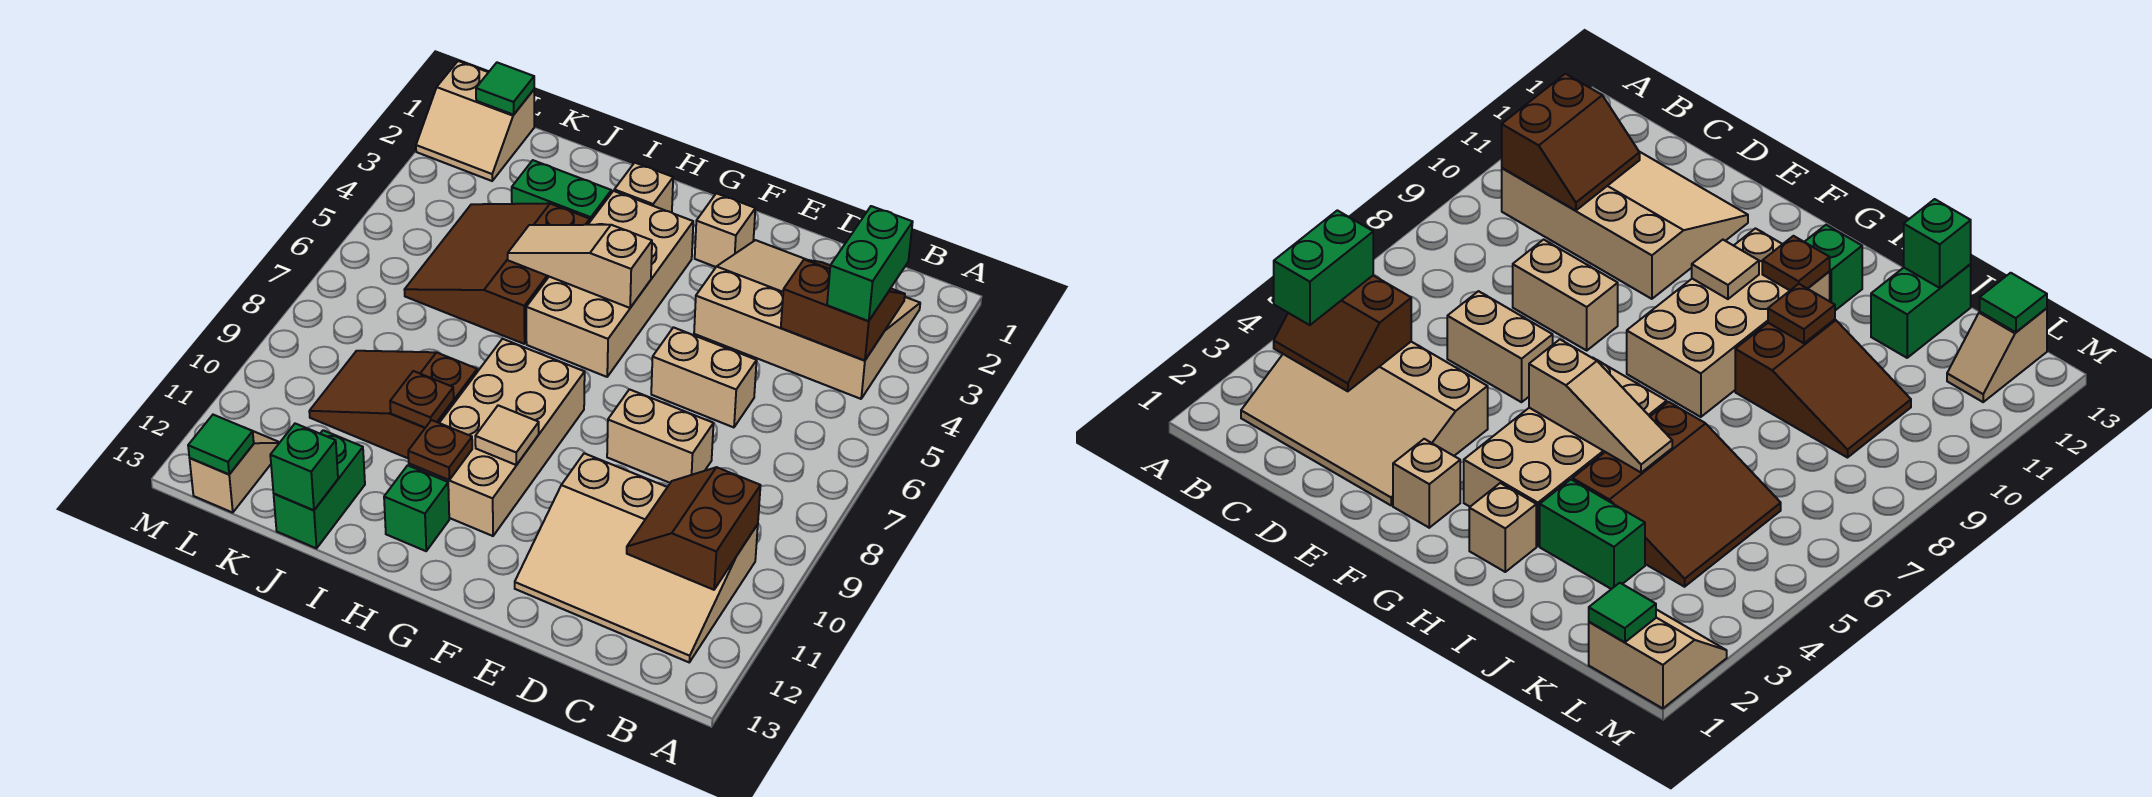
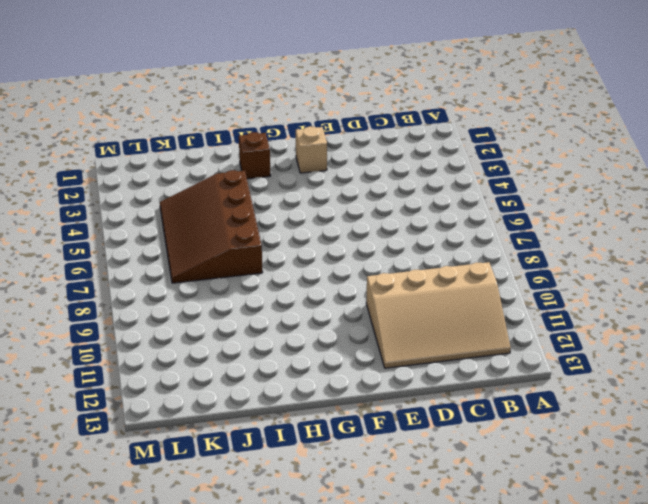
brown 1x1 brick [239,132,270,179] -> tan 1x1 brick [614,163,673,213]
brown 3x4 slope [160,170,263,283] -> brown 3x3 slope [404,203,590,344]
none -> tan 3x4 slope [694,240,920,399]
none -> tan 1x2 brick [651,327,757,427]
none -> tan 1x2 brick [607,389,714,483]

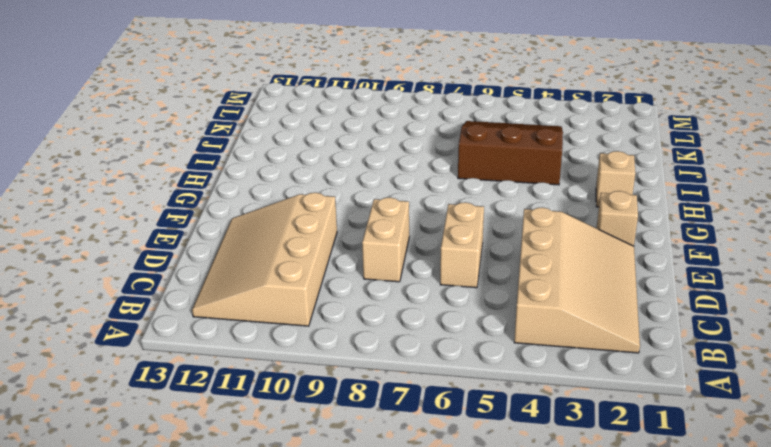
none -> tan 2x4 brick [526,191,693,377]
none -> tan 2x4 brick [409,339,585,536]
none -> green 1x1 brick [384,465,449,551]

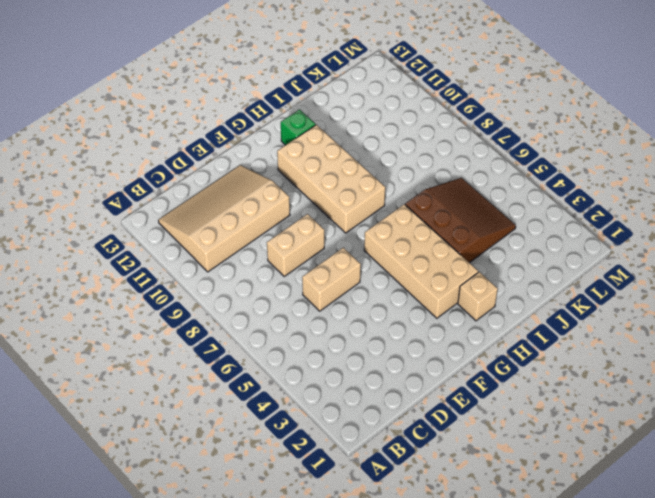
none -> tan 3x4 slope [694,240,920,399]
none -> tan 1x1 brick [695,193,755,267]
none -> green 1x2 brick [512,160,611,221]

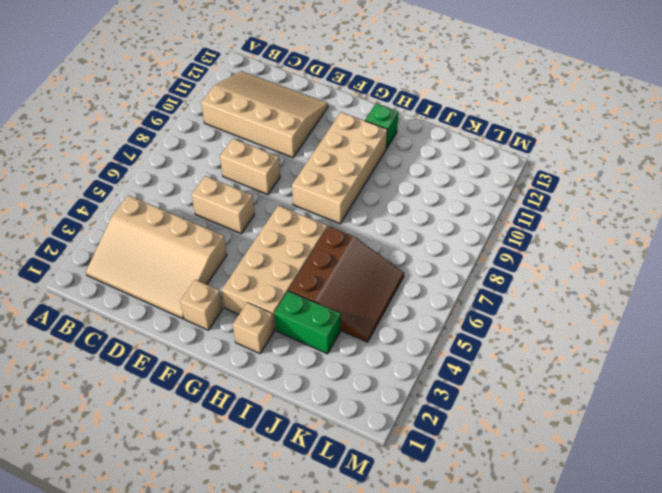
none -> brown 2x3 slope [309,351,477,458]
none -> green 1x2 brick [274,430,365,548]
none -> tan 2x2 slope [416,61,534,181]

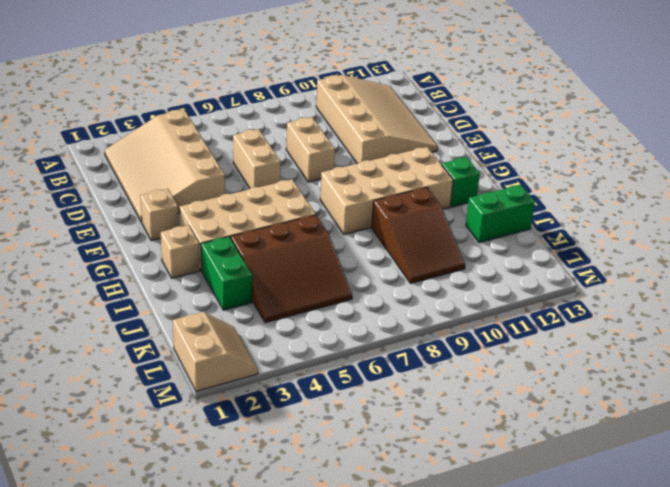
none -> tan 1x2 slope [190,431,280,513]
none -> brown 2x2 slope [781,259,905,360]
none -> brown 2x2 slope [627,467,761,590]

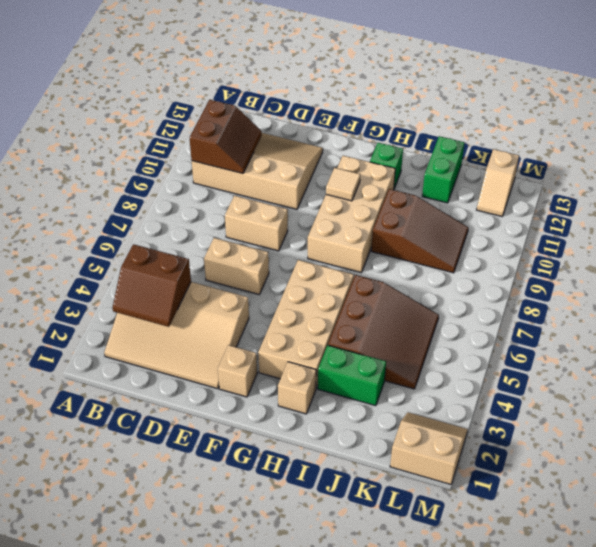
none -> tan 1x3 slope [508,225,652,308]
none -> brown 1x1 plate [408,420,472,480]
none -> brown 1x1 plate [390,371,454,428]

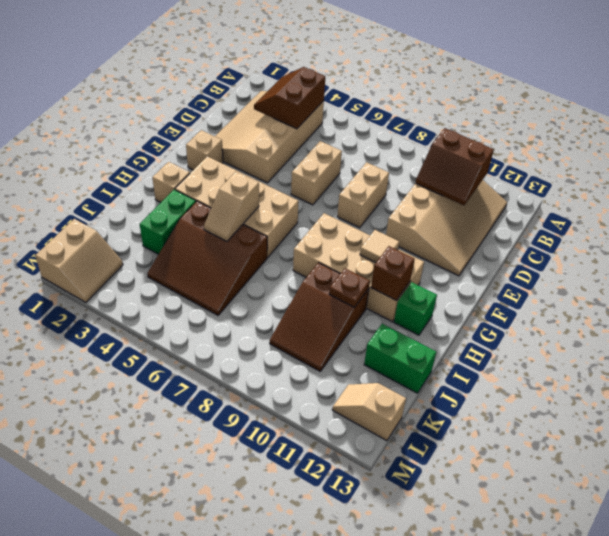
tan 1x2 slope [204,172,259,241] -> tan 1x3 slope [508,225,652,308]
brown 1x1 brick [371,246,415,301] -> brown 1x1 plate [408,420,472,480]
none -> green 1x1 brick [270,424,338,510]
none -> green 1x1 tile [476,63,534,115]
none -> green 1x1 tile [188,415,254,474]

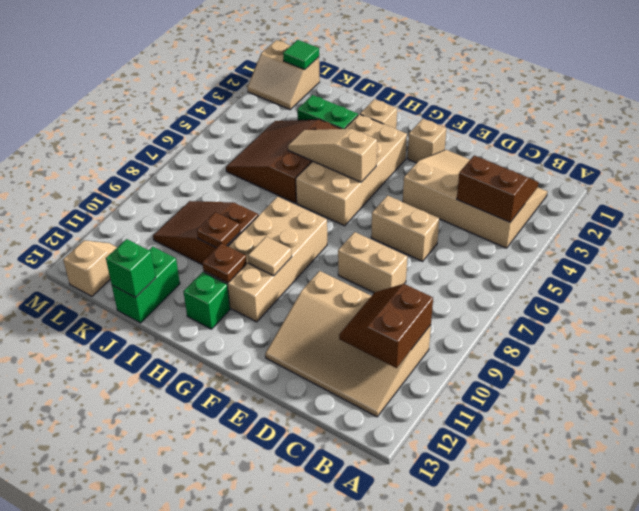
none -> green 1x1 tile [188,415,254,474]
none -> green 1x2 brick [827,206,913,321]

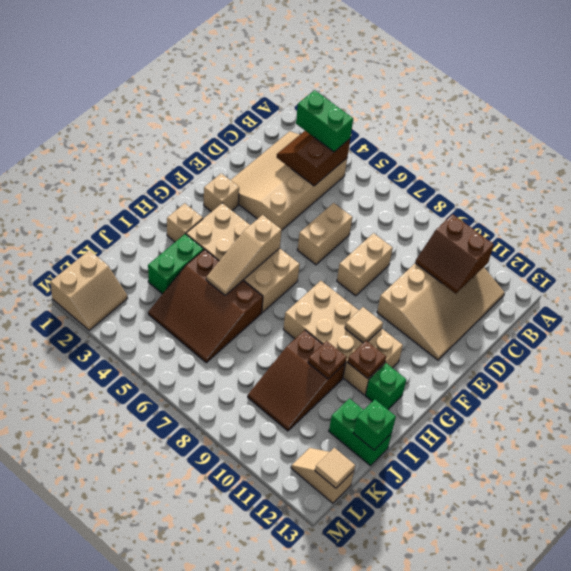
tan 1x1 tile [315,448,355,488] -> green 1x1 tile [188,415,254,474]
none -> green 1x1 tile [476,63,534,115]

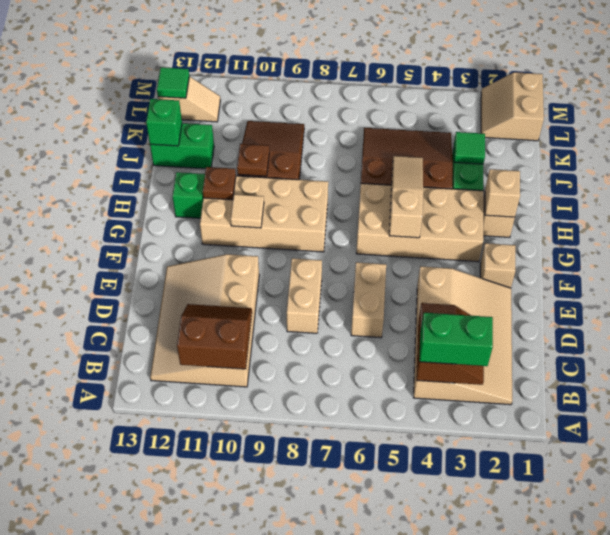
tan 1x1 brick [485,169,520,217] -> none
green 1x1 tile [454,132,485,164] -> green 1x1 tile moved to [476,63,534,115]

